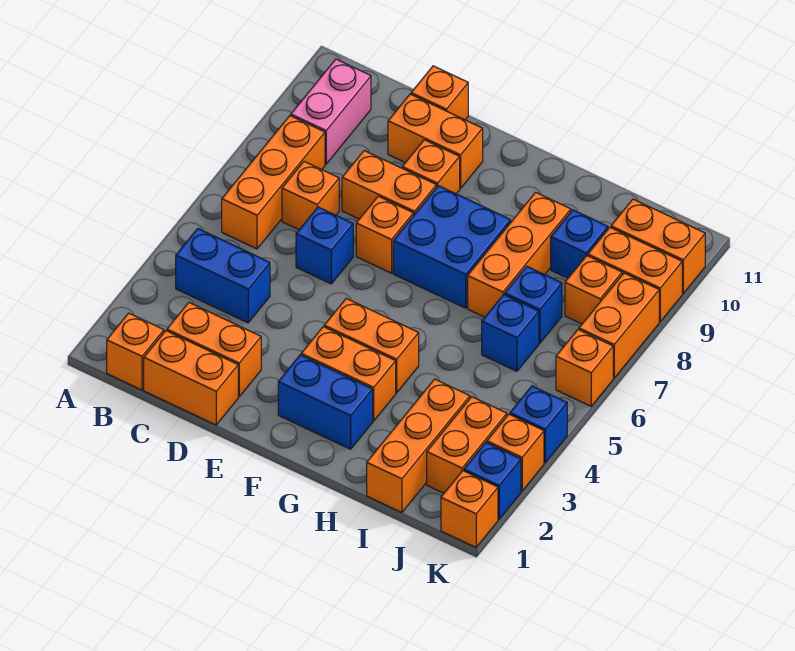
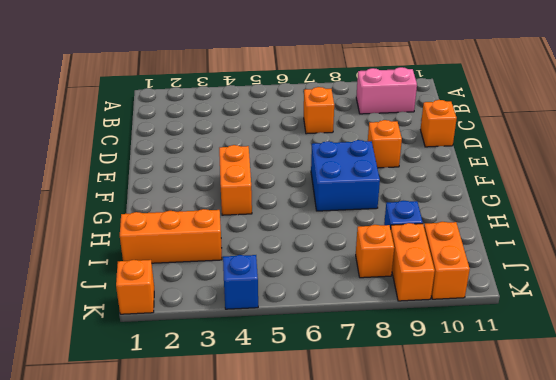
none -> orange 1x1 brick [107,313,164,390]
none -> blue 1x2 brick [176,229,270,323]
none -> orange 1x3 brick [222,116,325,249]
none -> orange 1x2 brick [144,331,238,425]

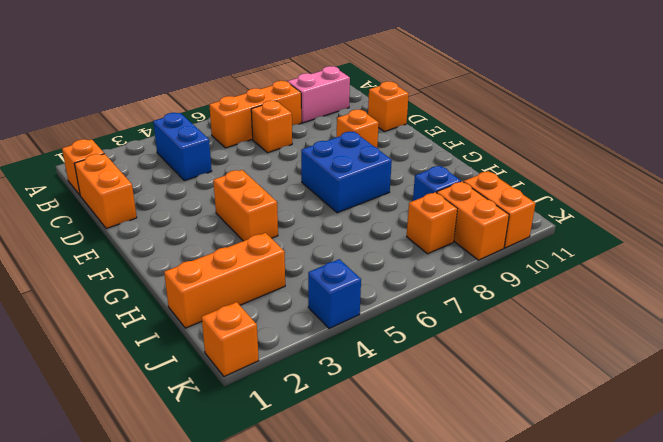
none -> orange 1x2 brick [167,303,261,397]
none -> blue 1x1 brick [296,207,353,284]
none -> orange 1x2 brick [342,151,436,219]
none -> orange 1x2 brick [388,94,483,189]

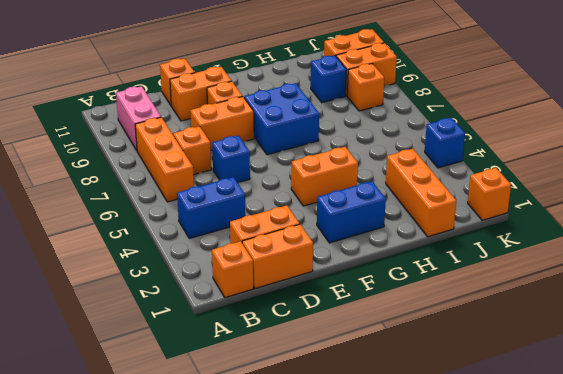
none -> orange 1x1 brick [356,196,413,273]
none -> orange 1x2 brick [301,327,396,421]
none -> orange 1x3 brick [468,192,571,317]
none -> blue 1x1 brick [482,295,539,371]

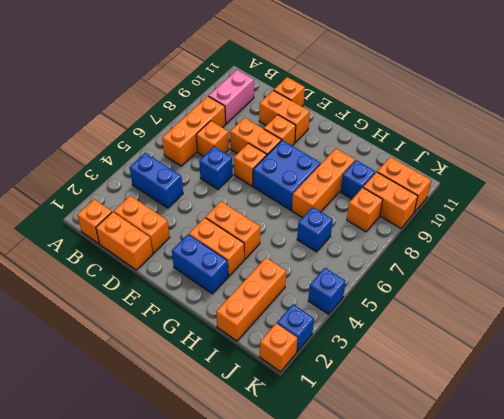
none -> blue 1x1 brick [505,266,562,343]
none -> orange 1x2 brick [427,397,507,493]
none -> orange 1x1 brick [487,414,544,491]
none -> orange 1x1 brick [556,330,613,406]

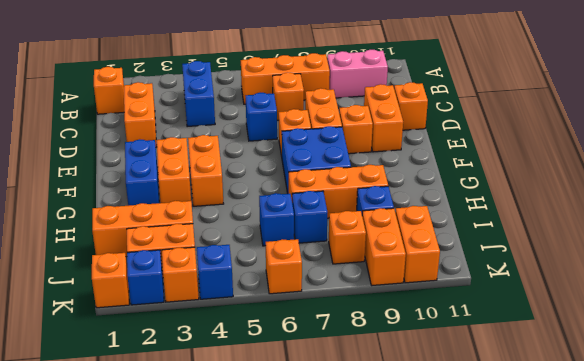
none -> orange 1x2 brick [144,331,238,425]
none -> orange 1x2 brick [579,273,659,378]

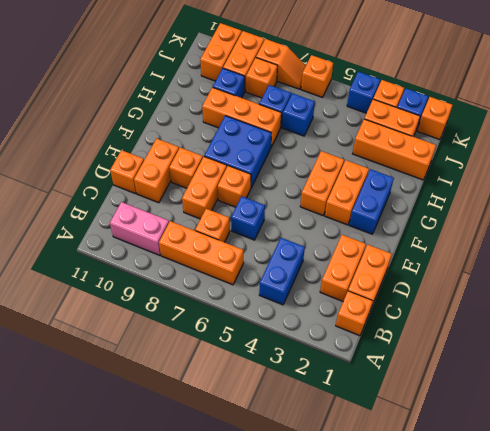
orange 1x2 slope [256,39,306,89] -> orange 1x2 brick [579,273,659,378]

